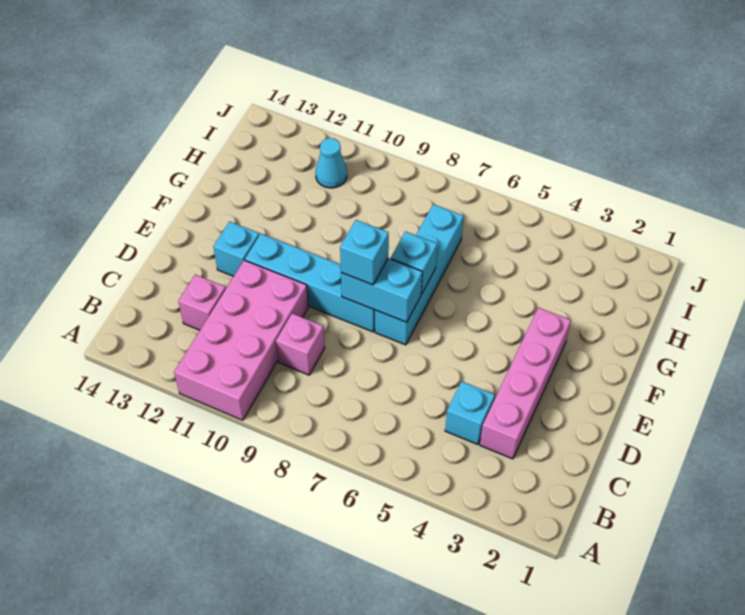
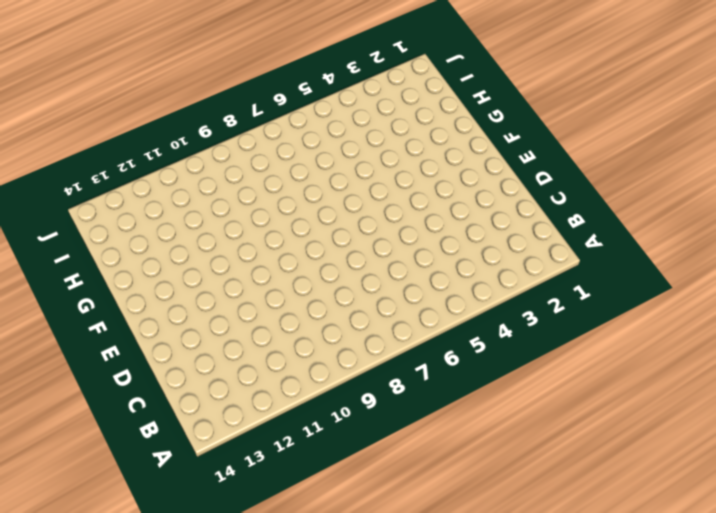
none -> pink 2x4 brick [174,260,308,420]
none -> pink 1x4 brick [480,308,571,459]
none -> cyan 1x1 brick [445,382,495,444]

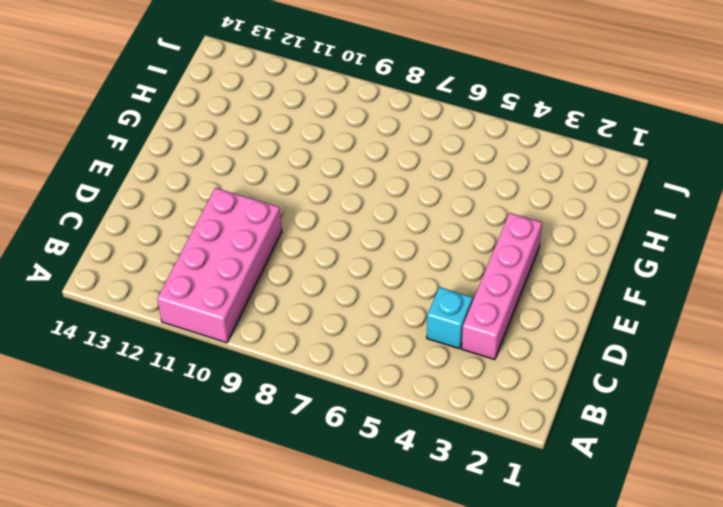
none -> pink 1x1 brick [276,314,325,375]
none -> pink 1x1 brick [178,275,226,330]
none -> cyan 1x4 brick [375,204,464,345]

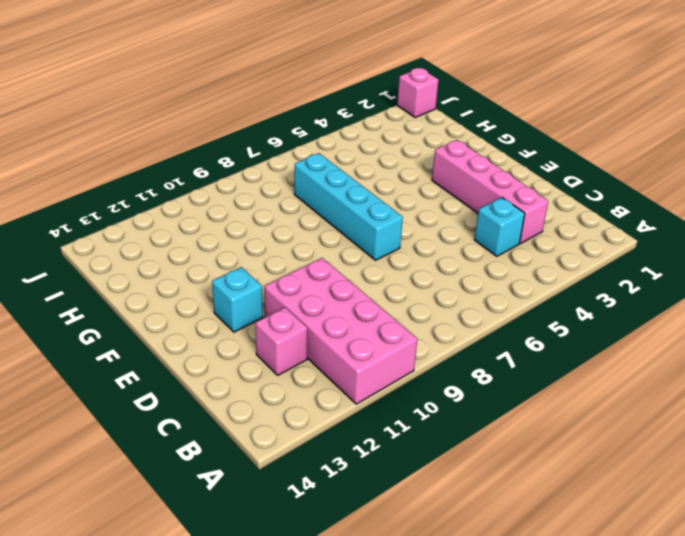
pink 1x1 brick [397,68,439,117] -> pink 1x1 brick moved to [276,314,325,375]
none -> cyan 1x4 brick [245,234,375,332]
none -> cyan 1x1 cone [316,138,347,188]
none -> cyan 1x2 brick [341,258,422,322]

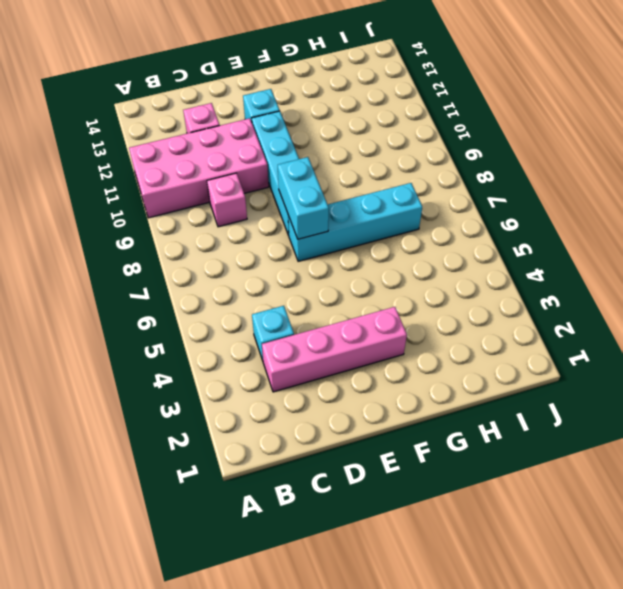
none -> cyan 1x1 cone [316,138,347,188]
none -> cyan 1x1 brick [391,232,437,294]
none -> cyan 1x1 brick [340,220,389,285]

